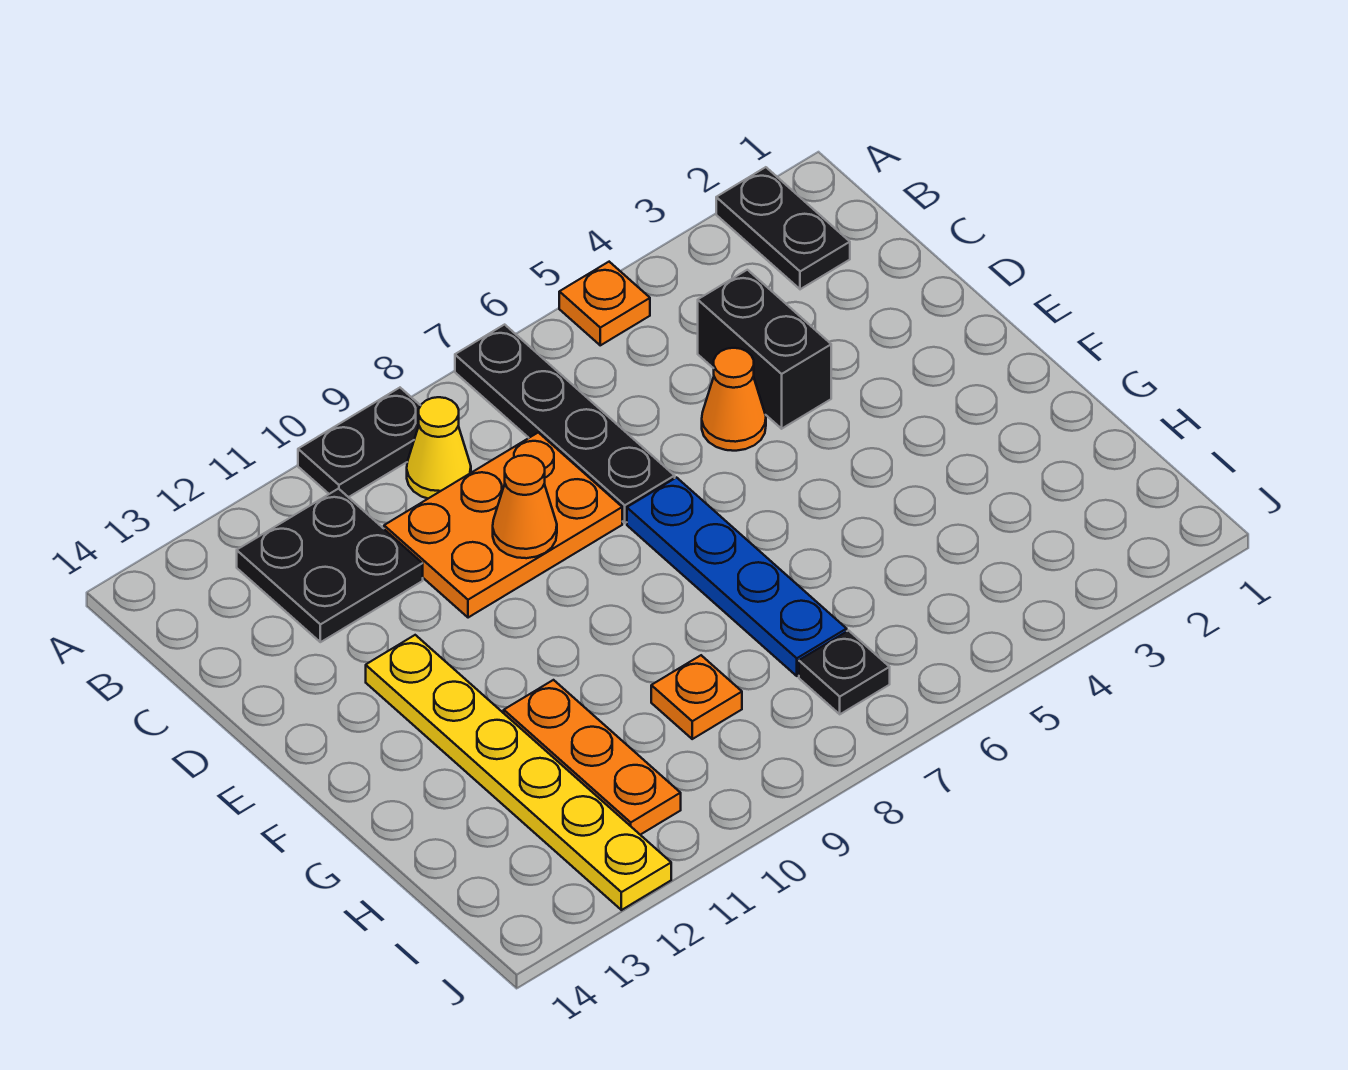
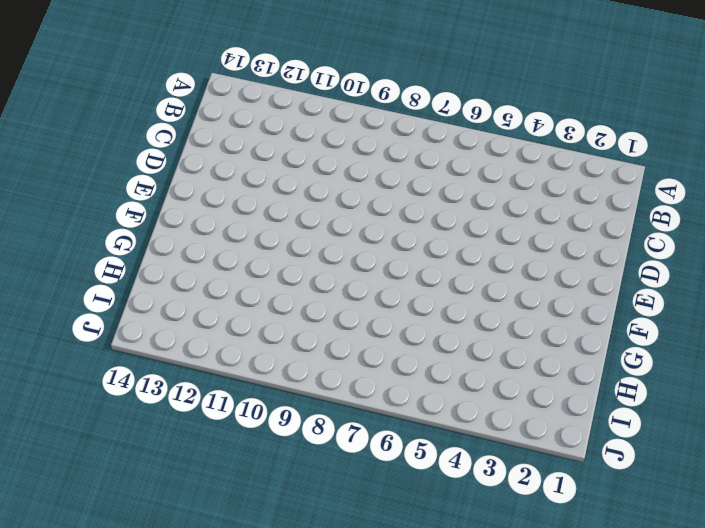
none -> black 1x2 plate [716,167,850,289]
none -> orange 1x1 plate [559,262,650,345]
none -> black 1x4 plate [455,325,675,523]

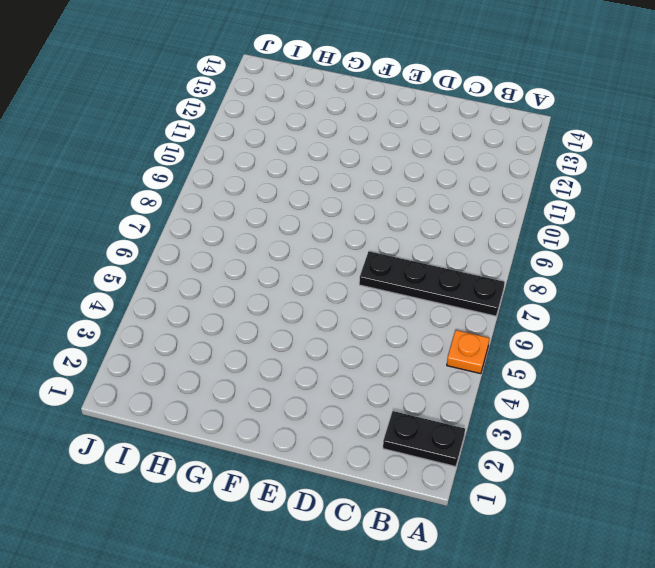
none -> black 1x2 plate [298,388,421,497]
none -> yellow 1x1 cone [407,397,471,498]
none -> black 2x2 plate [237,489,423,642]

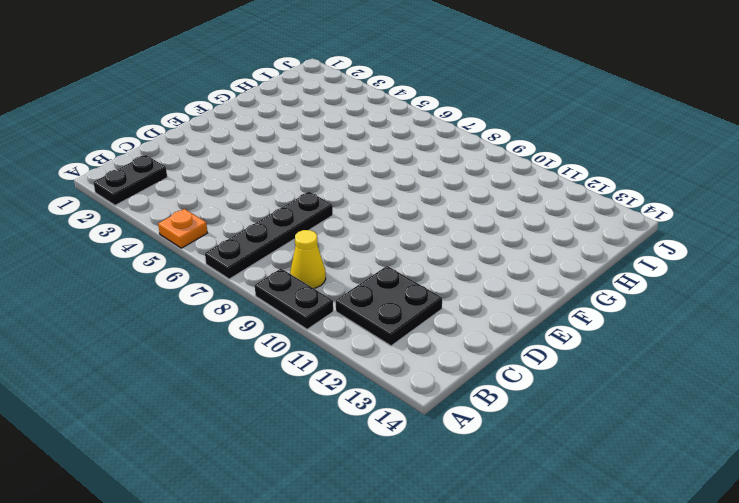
none -> black 1x2 brick [698,270,831,429]
none -> orange 2x3 plate [384,432,622,618]
none -> orange 1x1 cone [702,348,766,451]

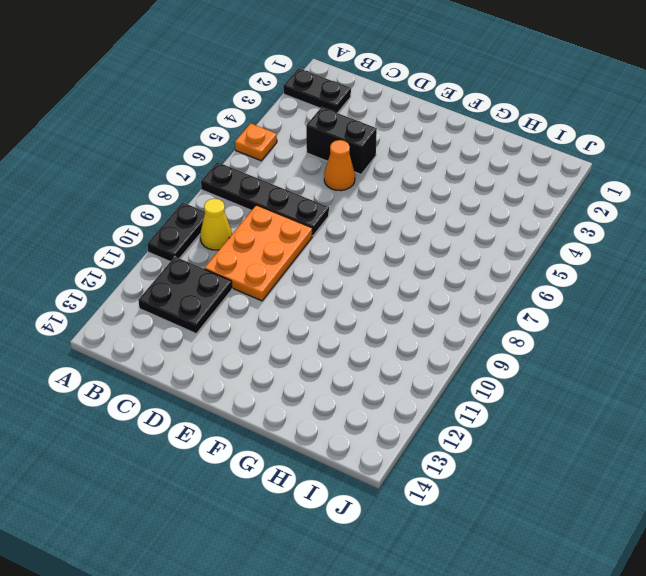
none -> blue 1x4 plate [627,478,847,676]
none -> yellow 1x6 plate [366,635,671,910]
none -> orange 1x3 plate [504,680,681,835]

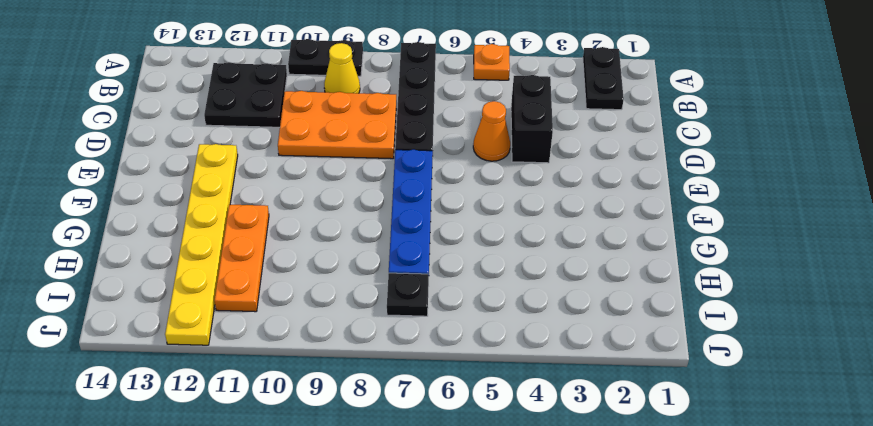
none -> orange 1x1 plate [651,655,742,739]
none -> orange 1x1 cone [493,455,557,558]

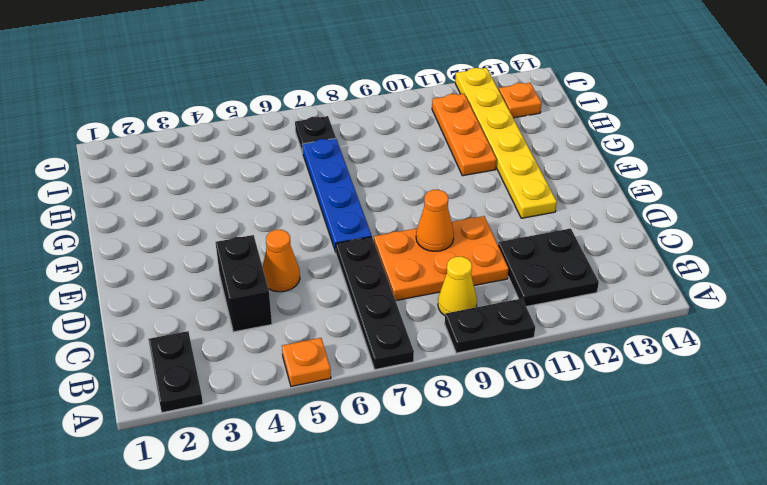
orange 1x1 plate [499,83,541,118] -> orange 1x1 plate moved to [651,655,742,739]

